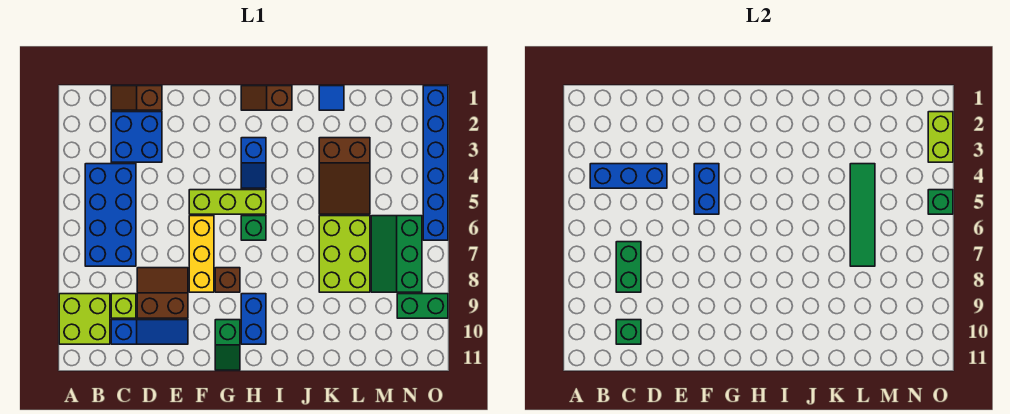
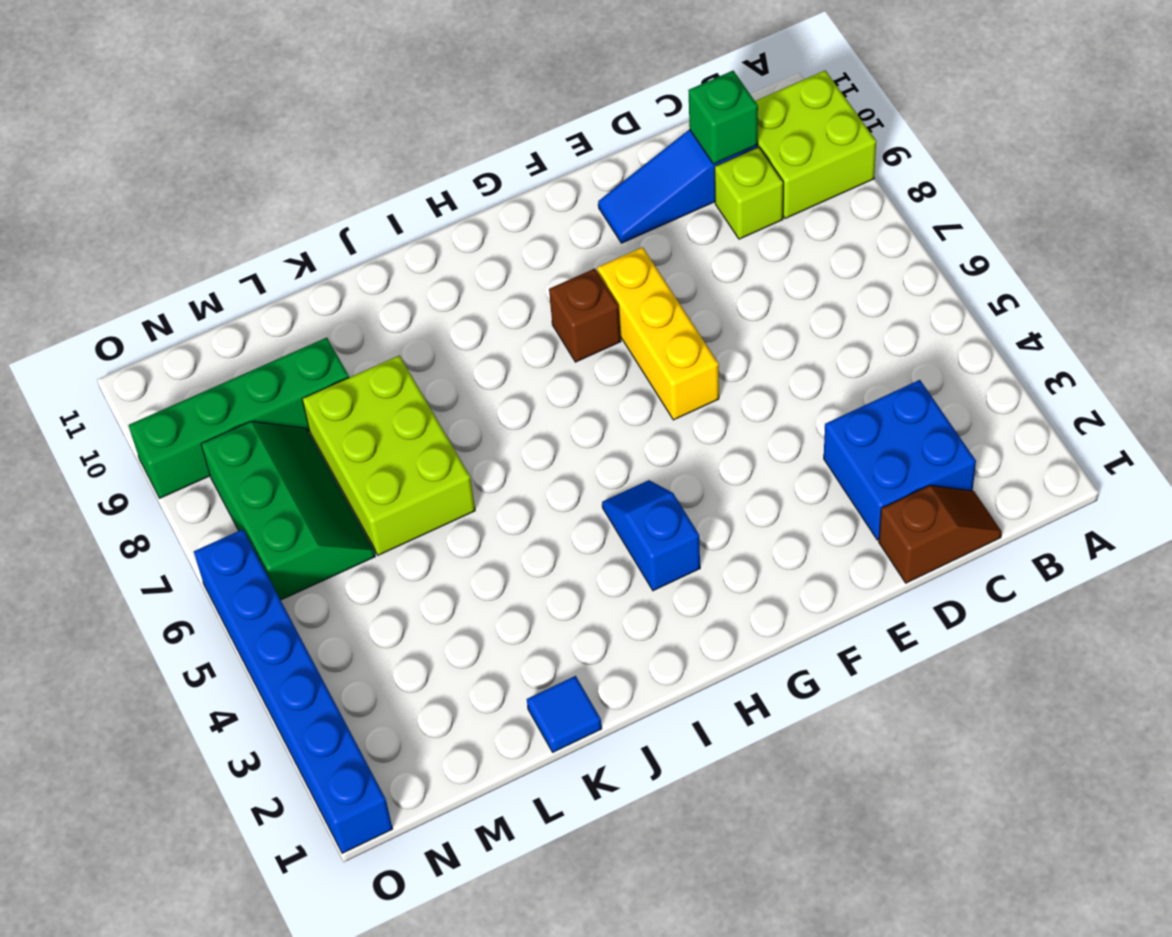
green 1x4 brick [128,338,349,498] -> green 1x2 brick [397,294,448,318]
none -> blue 2x4 brick [85,164,136,266]
none -> brown 2x2 slope [137,268,188,318]
none -> lime 1x3 brick [189,190,266,214]

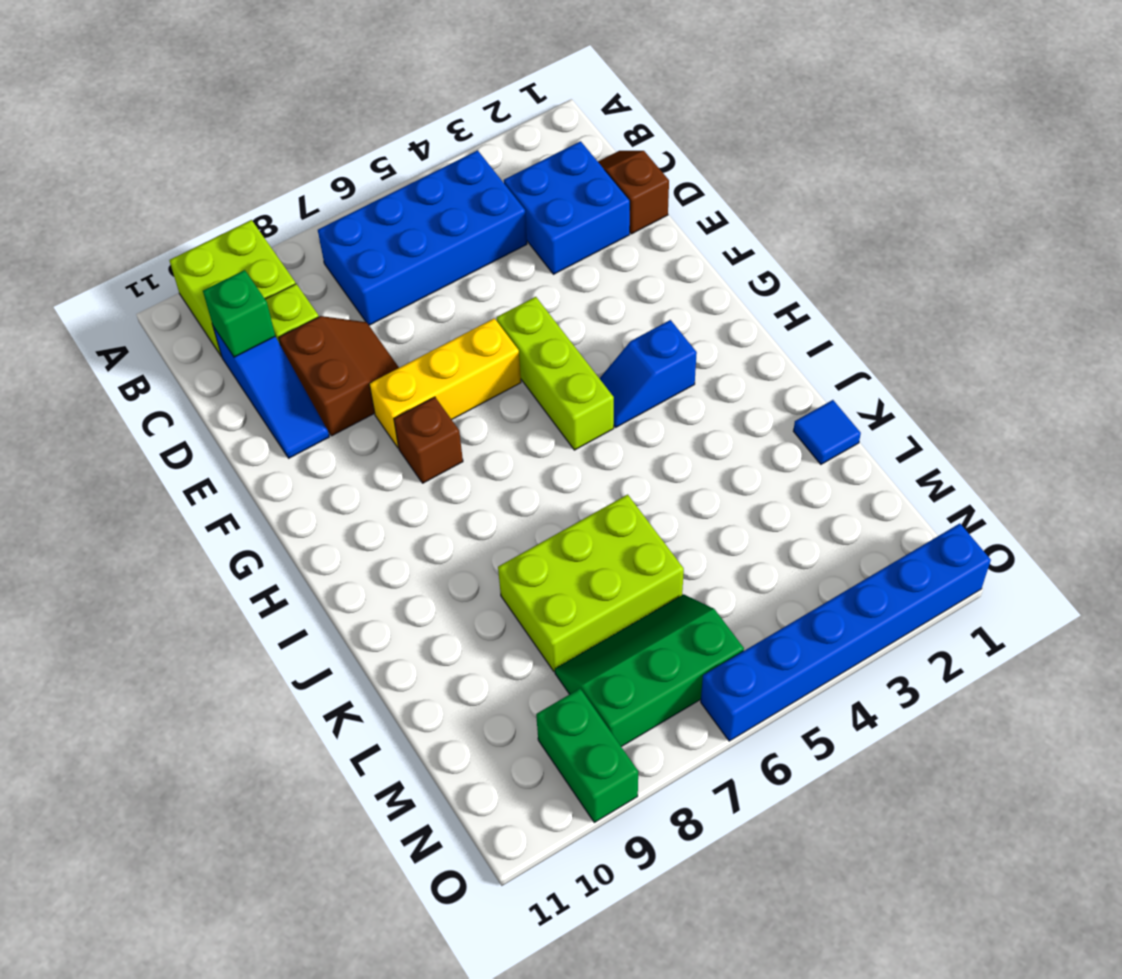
none -> green 1x2 slope [215,320,240,370]
none -> brown 1x2 slope [241,86,292,110]
none -> green 1x1 brick [241,216,266,240]

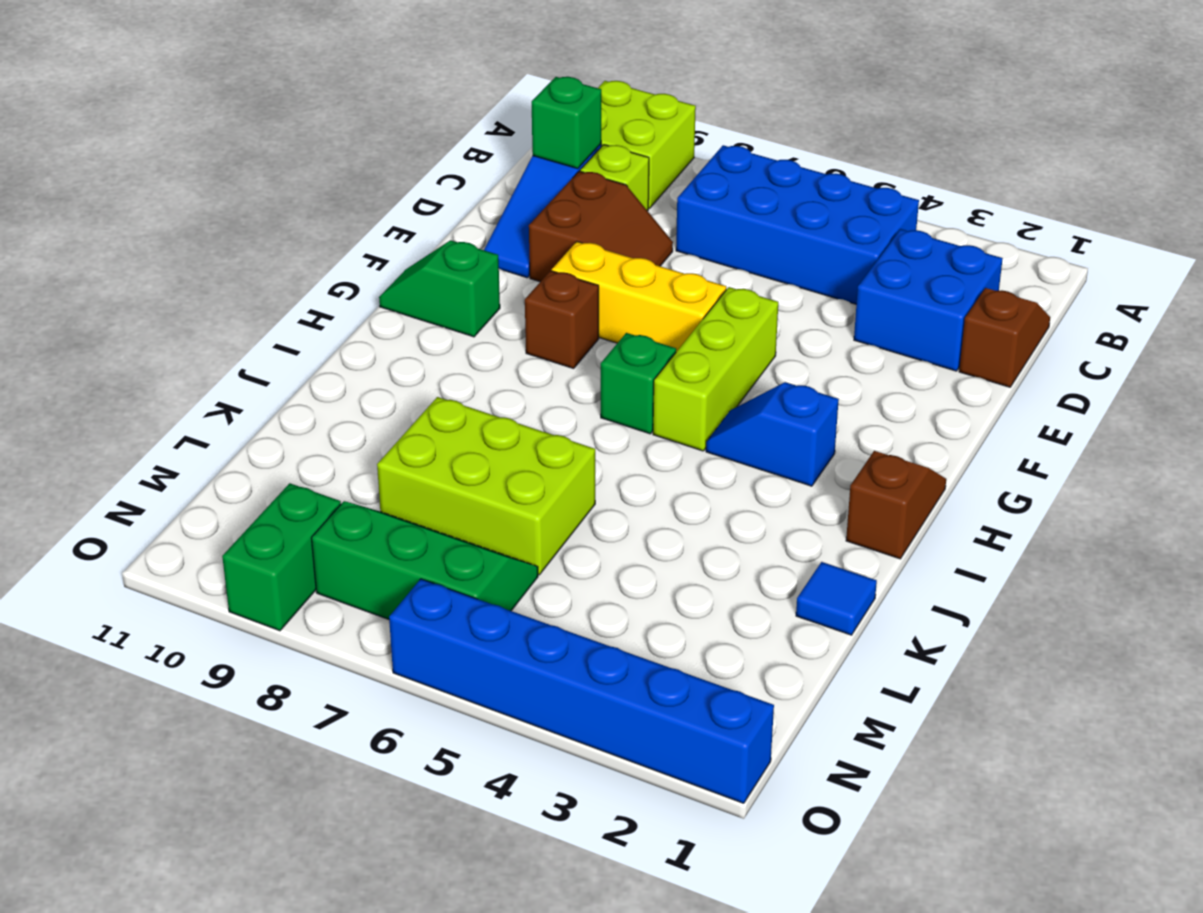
none -> blue 1x2 brick [241,294,266,344]
none -> brown 2x3 slope [319,138,370,214]
none -> blue 1x3 brick [590,164,667,188]

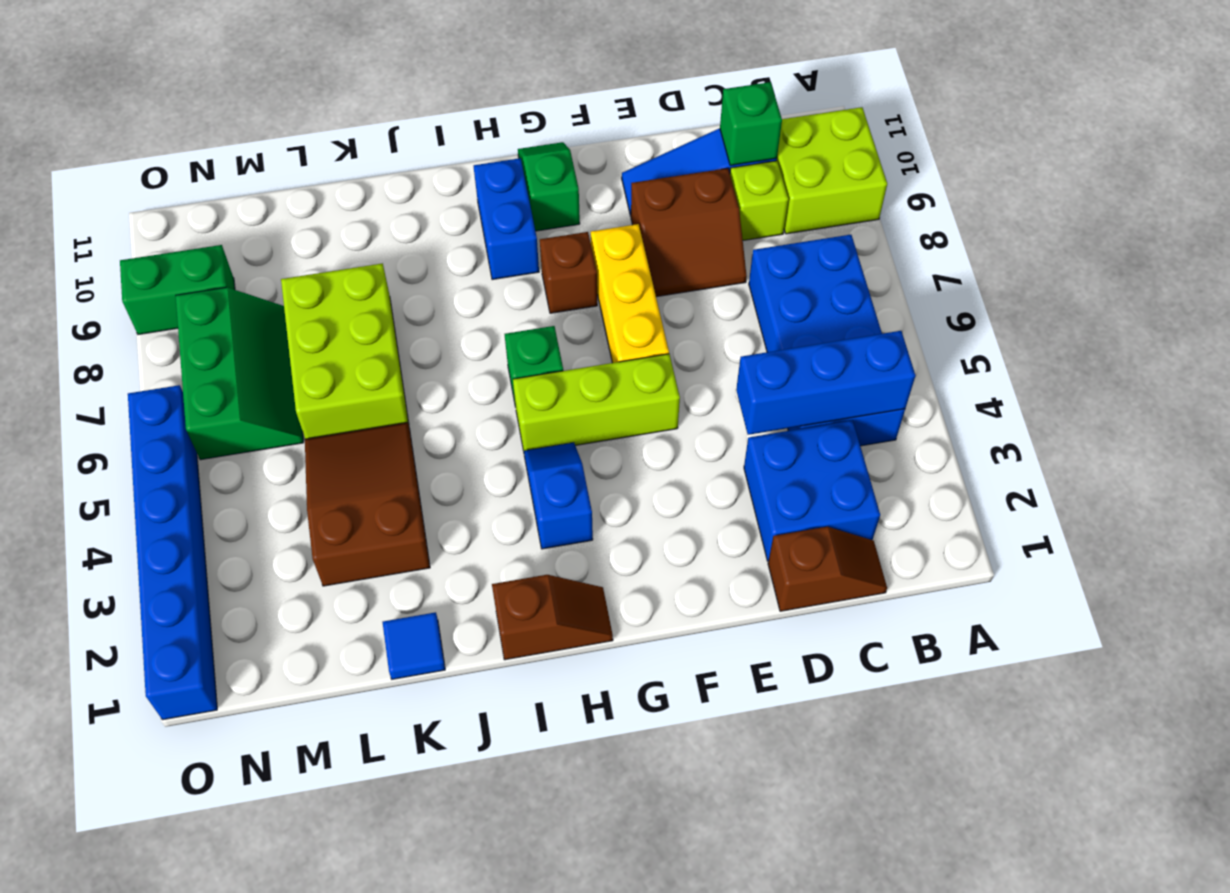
none -> green 1x2 brick [616,242,641,292]
none -> blue 1x2 brick [694,164,719,214]
none -> green 1x4 tile [850,164,875,266]

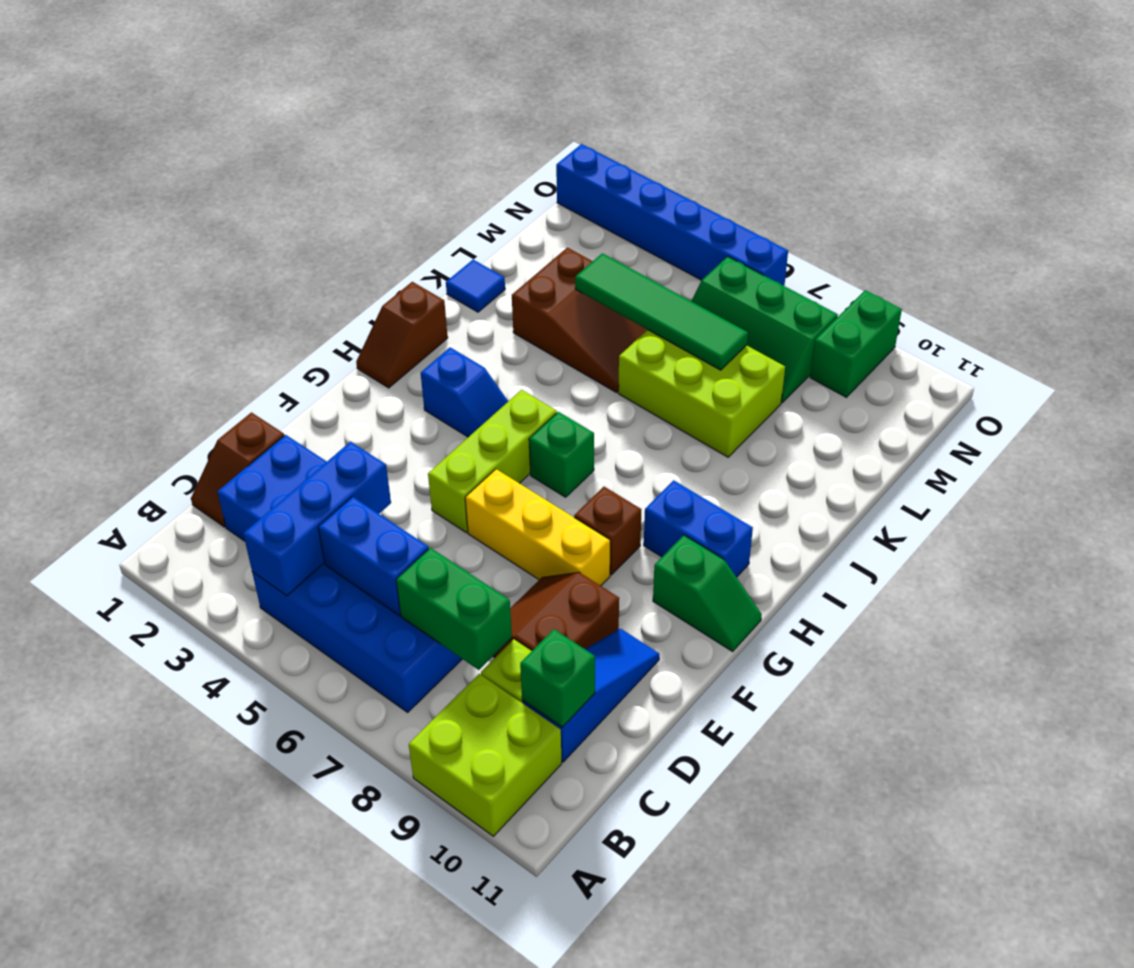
blue 1x2 brick [318,497,429,615] -> blue 1x2 brick moved to [694,164,719,214]
none -> lime 1x2 brick [928,112,953,162]
none -> green 1x1 brick [928,190,953,214]

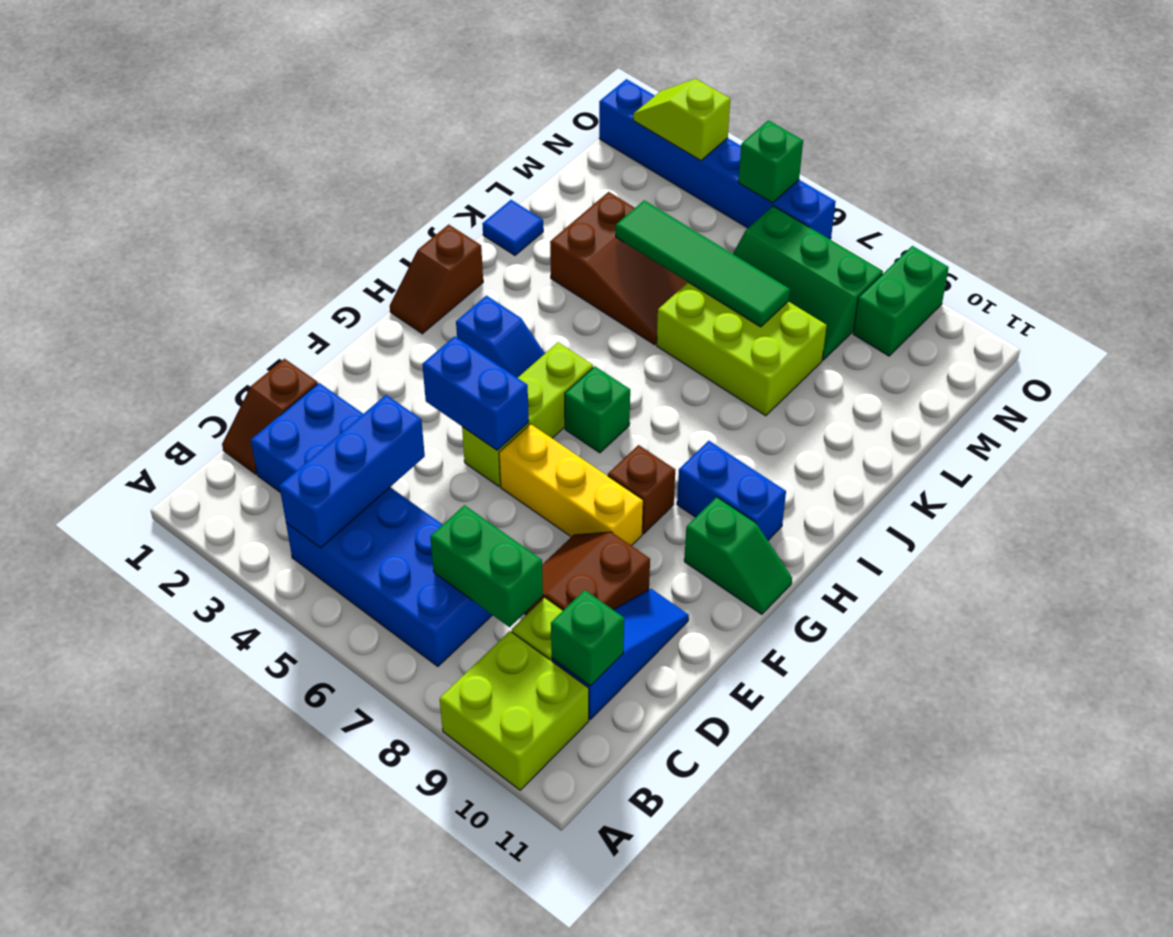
lime 1x2 slope [633,79,730,161] -> lime 1x2 brick [928,112,953,162]

